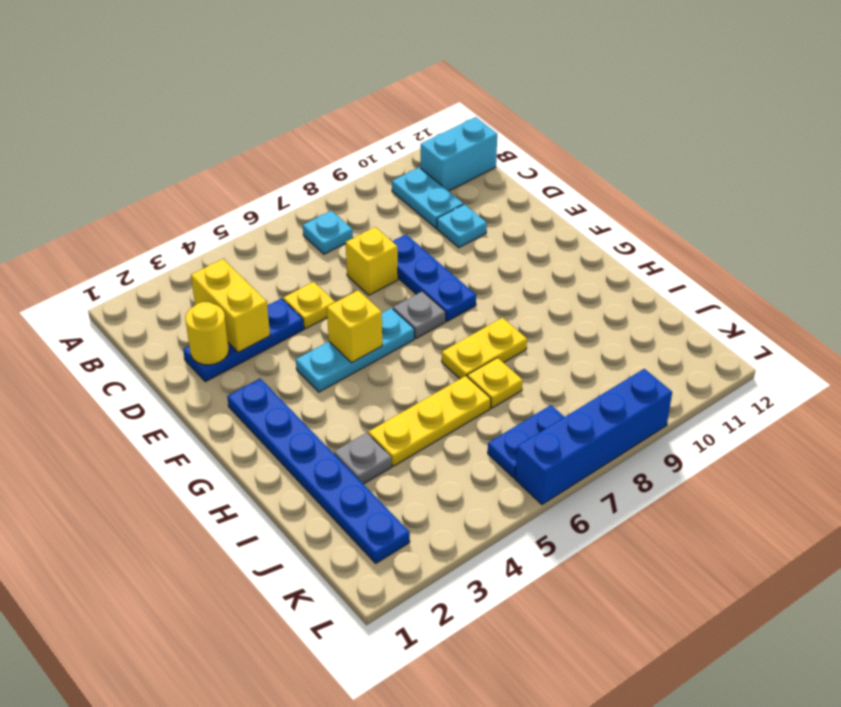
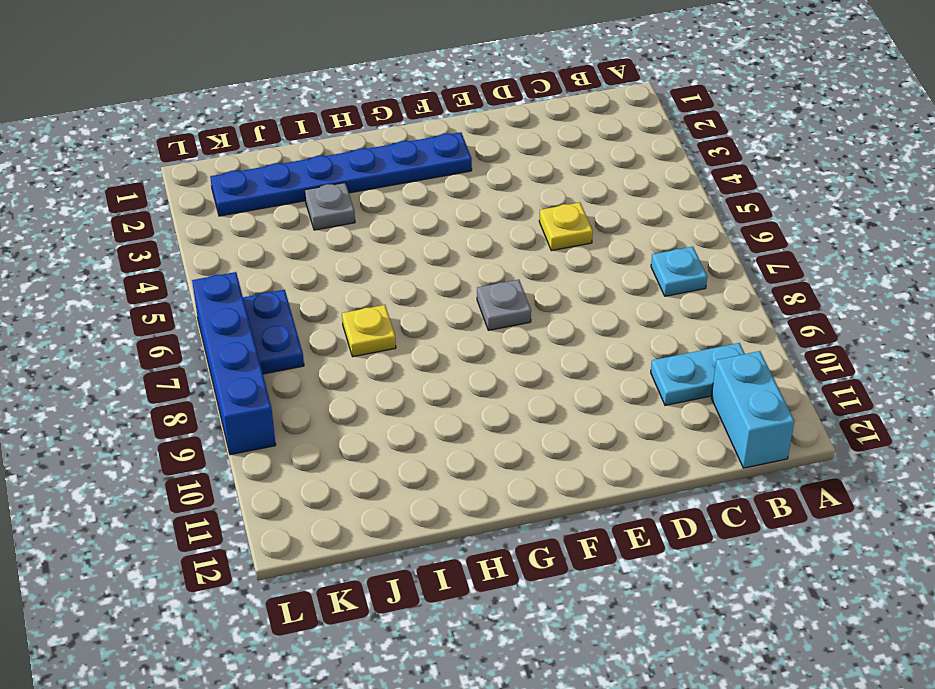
none -> blue 1x3 plate [183,298,304,382]
none -> yellow 1x1 brick [346,227,398,295]
none -> blue 1x3 plate [392,235,476,321]

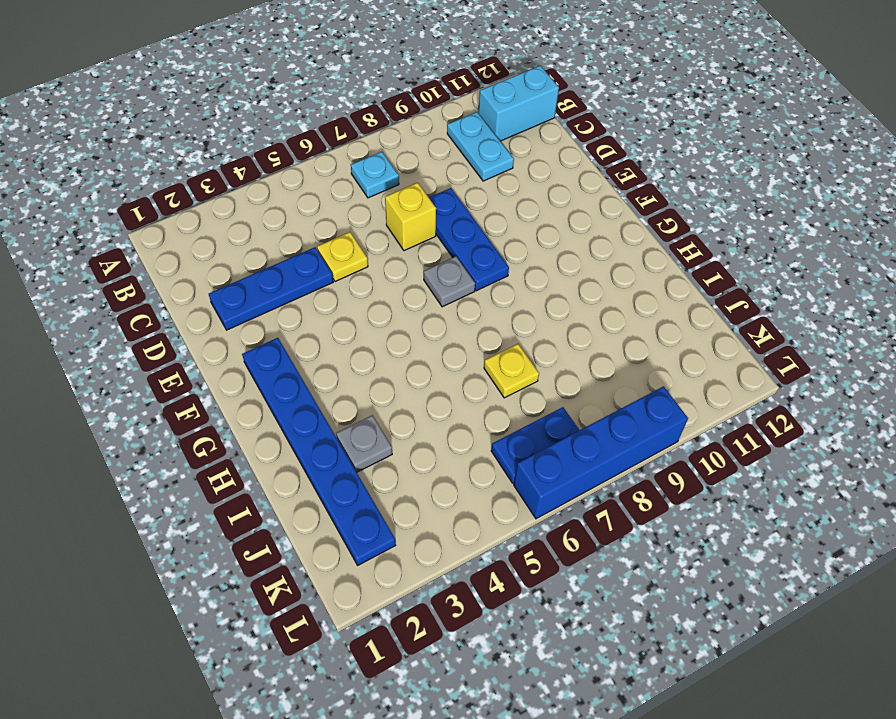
none -> cyan 1x1 plate [437,204,487,248]
none -> cyan 1x3 plate [296,308,414,392]
none -> yellow 1x2 plate [442,318,527,379]

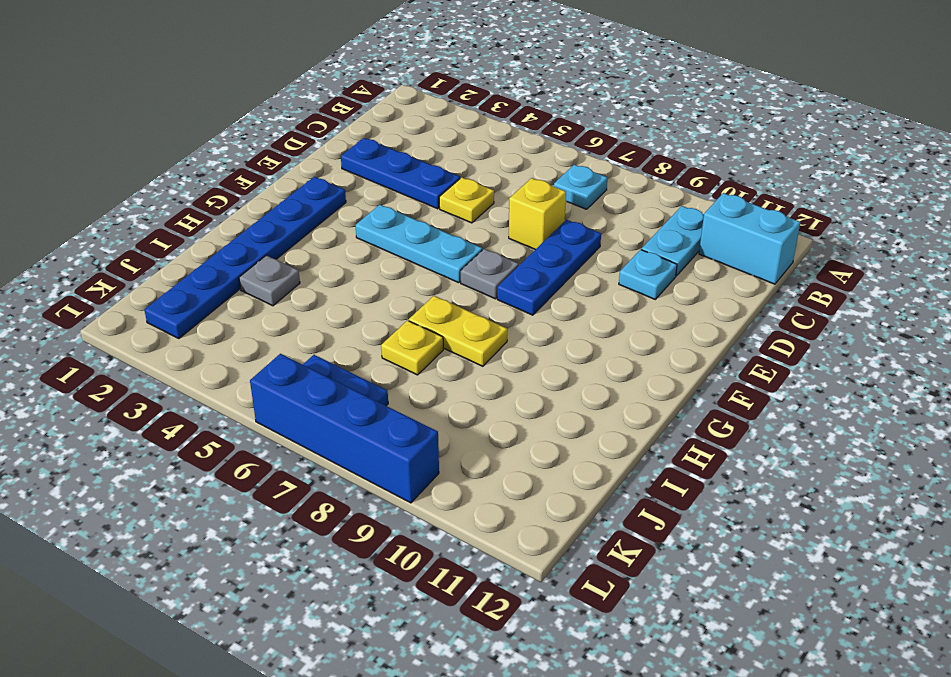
none -> yellow 1x3 plate [368,376,491,466]
none -> yellow 1x2 brick [191,259,270,353]
none -> yellow 1x1 round brick [185,302,229,365]

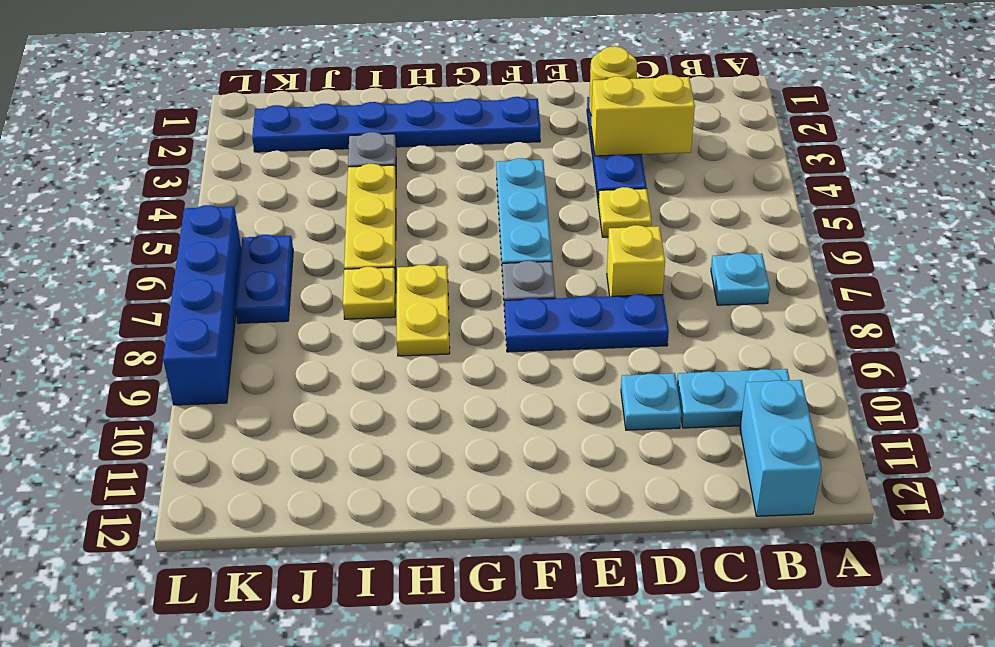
none -> yellow 1x1 brick [327,290,382,363]

